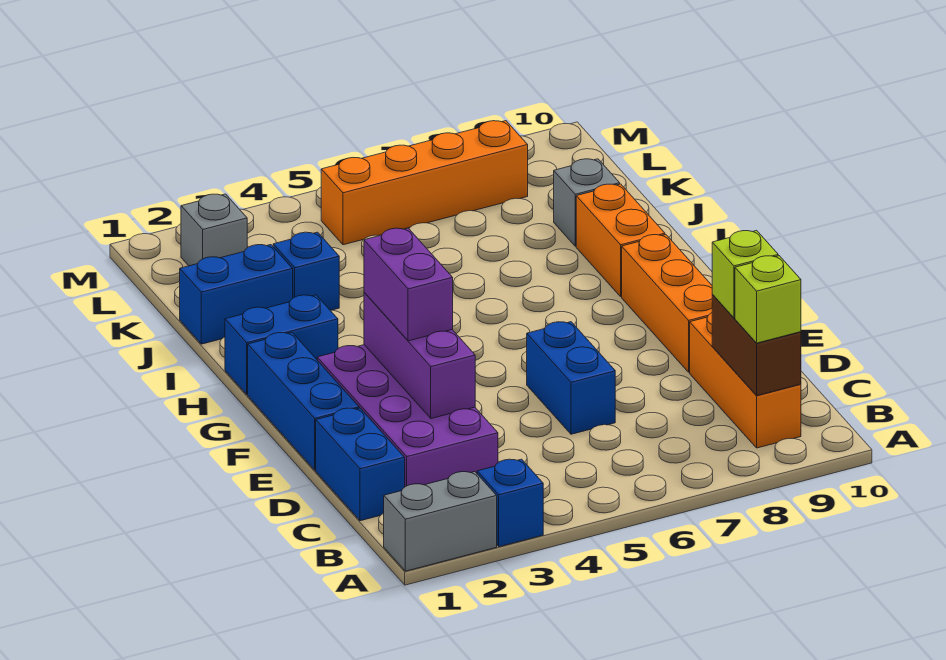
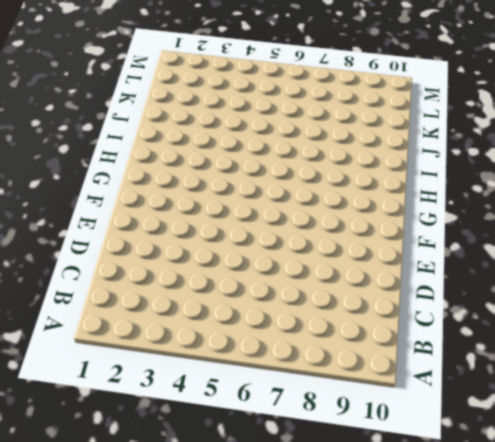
none -> grey 1x2 brick [384,472,497,571]
none -> blue 1x1 brick [477,459,543,547]
none -> orange 1x3 brick [690,313,801,448]

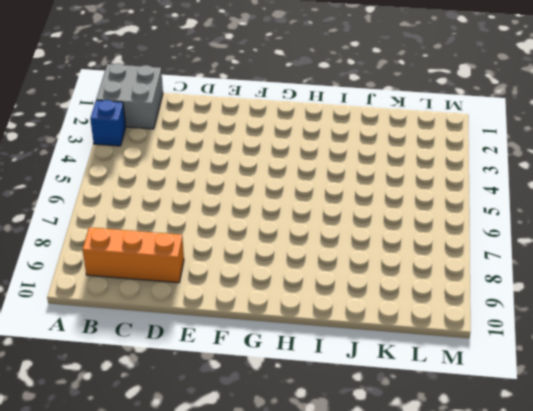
grey 2x2 brick [96,63,163,129] -> grey 1x2 brick [384,472,497,571]
none -> blue 1x2 brick [316,408,405,521]
none -> purple 2x4 brick [317,345,498,487]
none -> blue 1x2 brick [527,322,615,434]

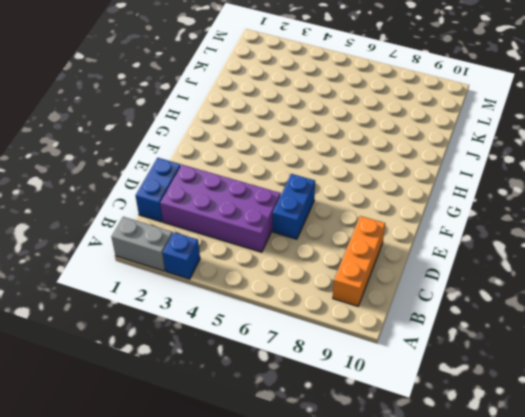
purple 2x4 brick [160,165,280,252] -> purple 2x4 brick turned to [317,345,498,487]
none -> blue 1x3 brick [248,333,359,470]
none -> orange 1x3 brick [622,235,712,372]
none -> blue 1x2 brick [225,295,338,395]

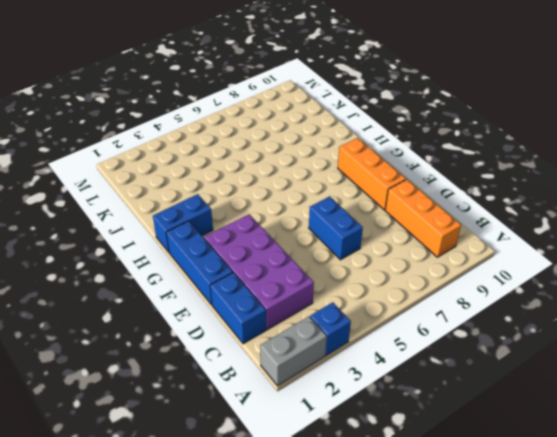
none -> orange 1x2 brick [576,184,665,297]
none -> blue 1x2 brick [180,245,293,344]
none -> blue 1x1 brick [273,232,339,310]

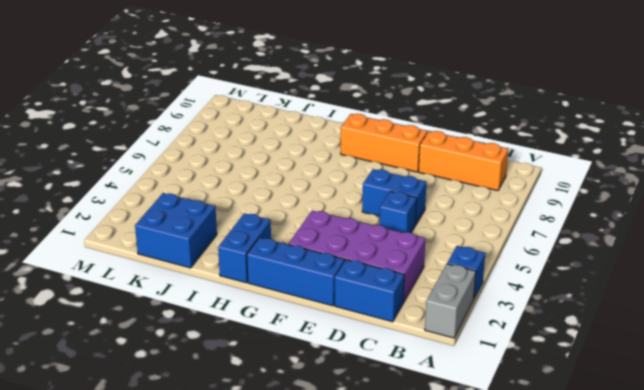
blue 1x1 brick [380,191,417,233] -> blue 1x1 brick moved to [273,232,339,310]
blue 2x2 brick [135,193,217,268] -> blue 1x2 brick [180,245,293,344]
none -> orange 1x2 brick [576,184,665,297]
none -> grey 1x1 brick [554,159,620,246]
none -> grey 1x1 brick [181,194,247,266]

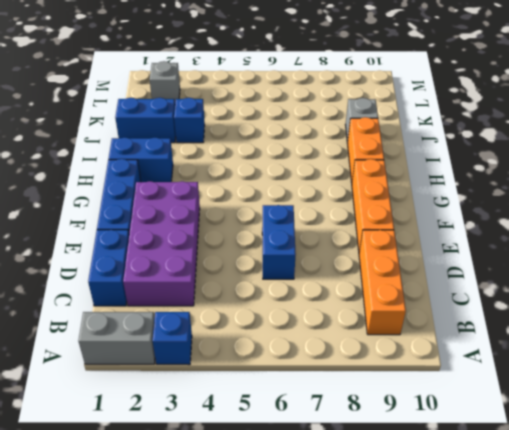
none -> orange 1x4 brick [321,121,528,245]
none -> brown 1x2 brick [712,295,801,395]
none -> purple 1x3 brick [364,292,475,419]

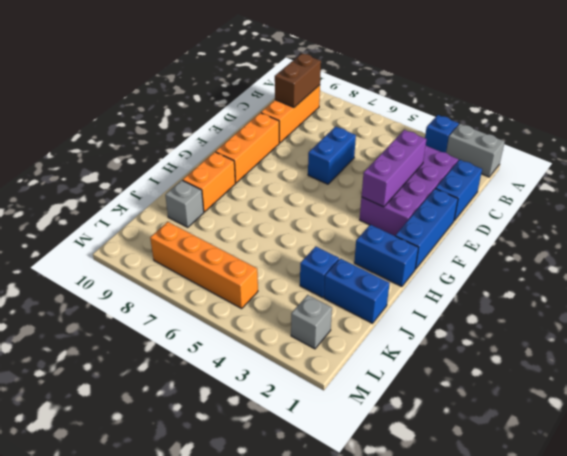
none -> lime 1x1 brick [735,256,801,343]
none -> lime 1x1 brick [712,231,778,318]
none -> purple 1x2 brick [364,228,453,341]

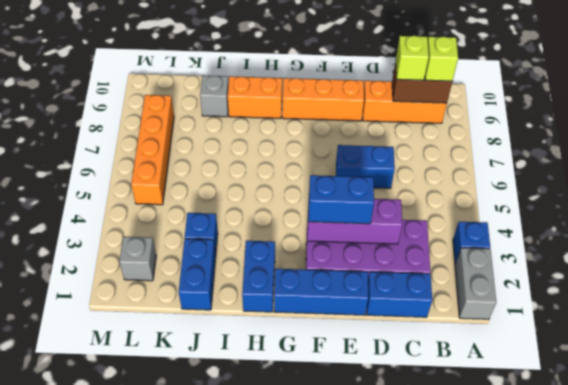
blue 1x2 brick [308,175,374,224] -> purple 1x2 brick [364,228,453,341]

